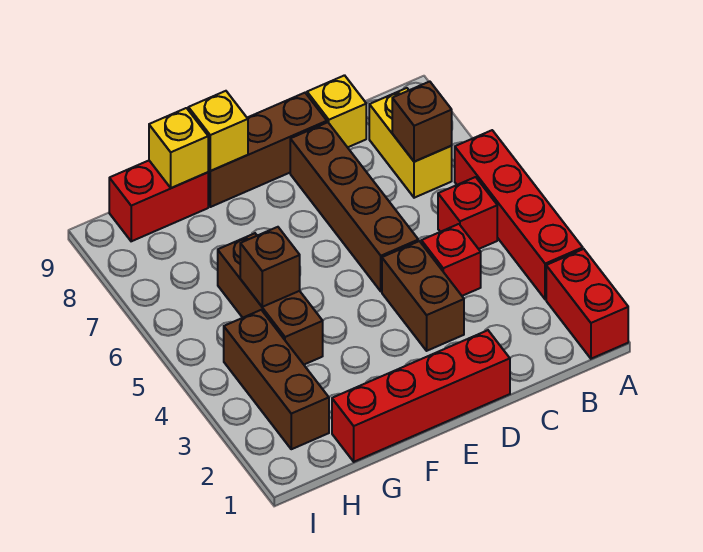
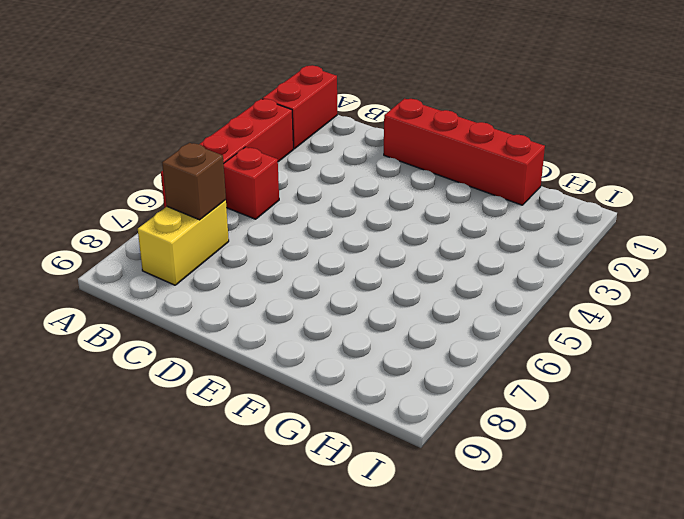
none -> red 1x1 brick [421,224,481,296]
none -> yellow 1x1 brick [307,75,366,147]
none -> brown 1x2 brick [382,241,464,351]

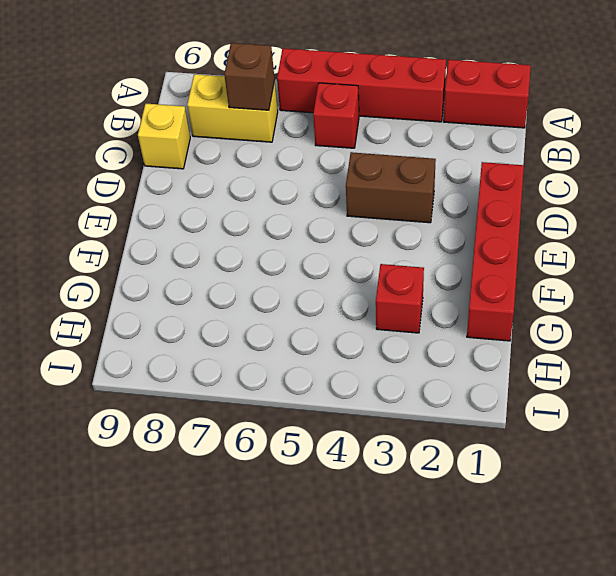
red 1x1 brick [376,264,424,333] -> red 1x1 brick moved to [421,224,481,296]
none -> brown 1x4 brick [290,122,418,291]
none -> brown 1x3 brick [208,93,327,207]
none -> brown 1x3 brick [218,233,323,365]

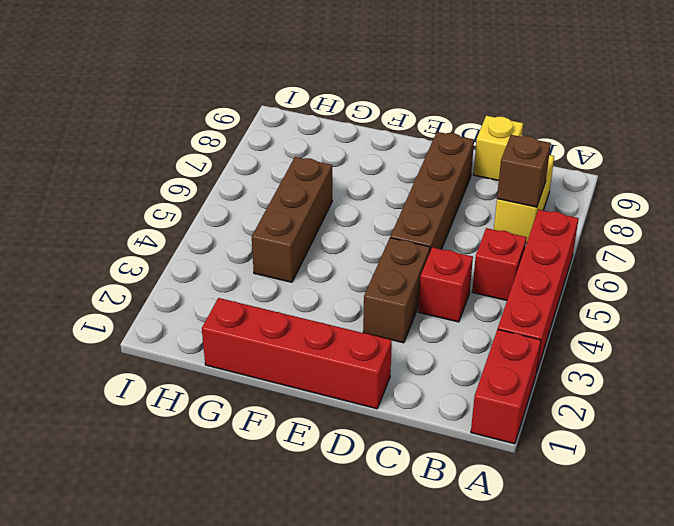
none -> brown 1x3 brick [208,93,327,207]
none -> red 1x2 brick [109,161,208,241]
none -> brown 1x3 brick [224,310,329,449]

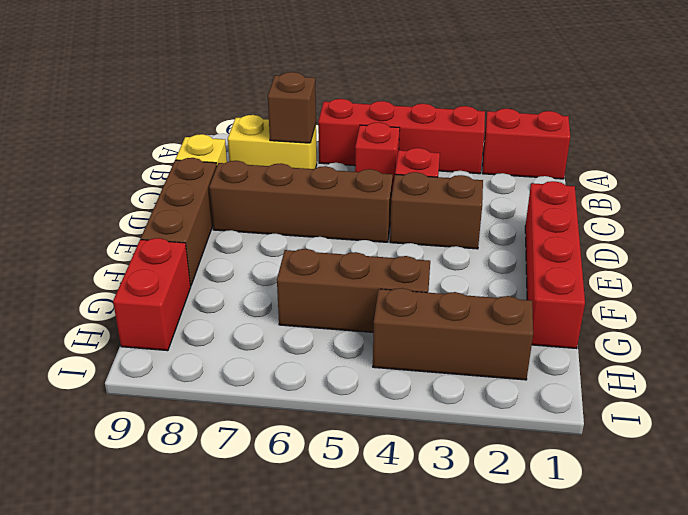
none -> yellow 1x1 brick [188,91,248,171]
none -> brown 1x1 brick [240,227,300,307]
none -> yellow 1x1 brick [149,108,208,188]

